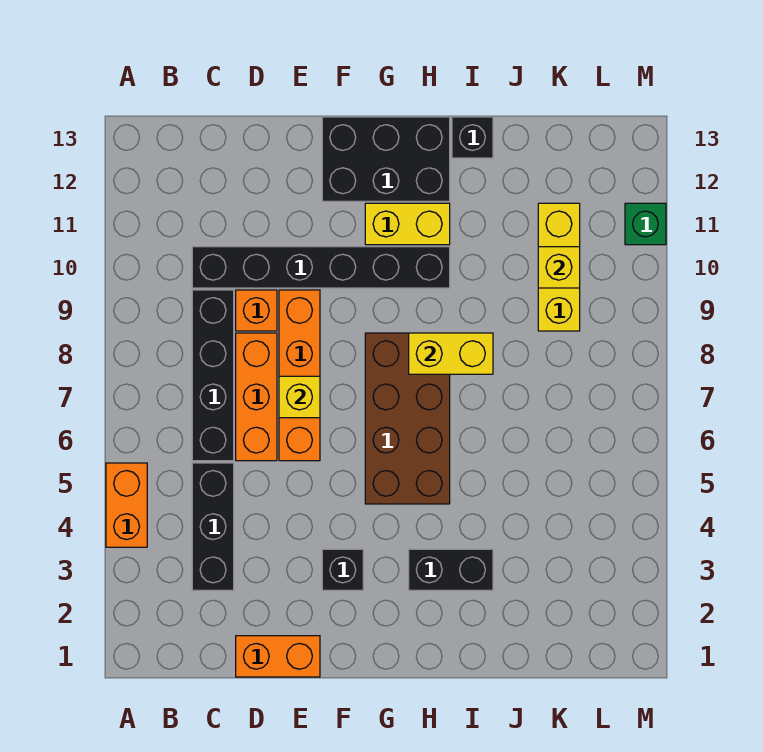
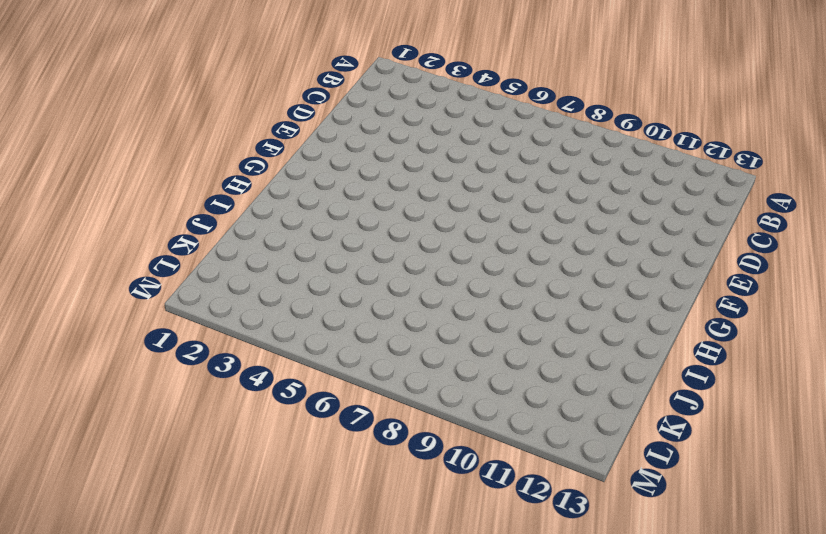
none -> orange 1x2 brick [106,463,147,547]
none -> black 1x3 brick [192,463,234,590]
none -> black 1x4 brick [192,290,234,461]

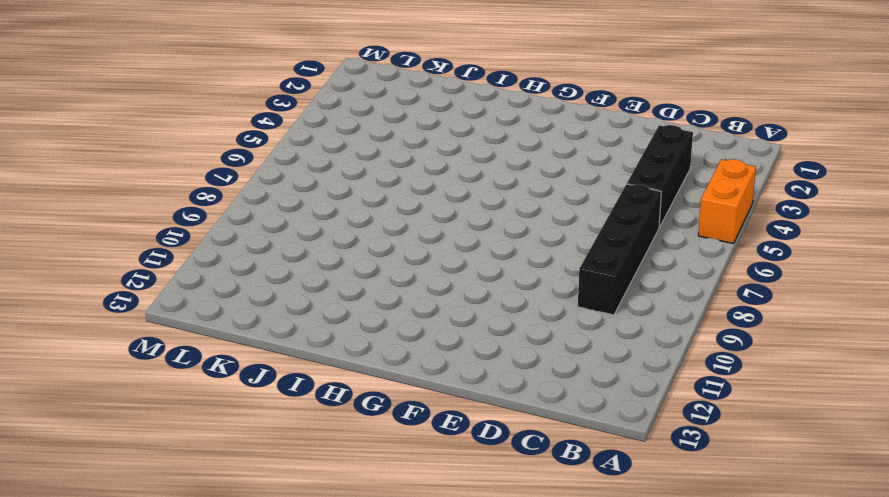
none -> black 1x6 brick [192,247,450,288]
none -> orange 1x2 brick [236,636,320,677]
none -> orange 1x3 brick [236,333,277,461]

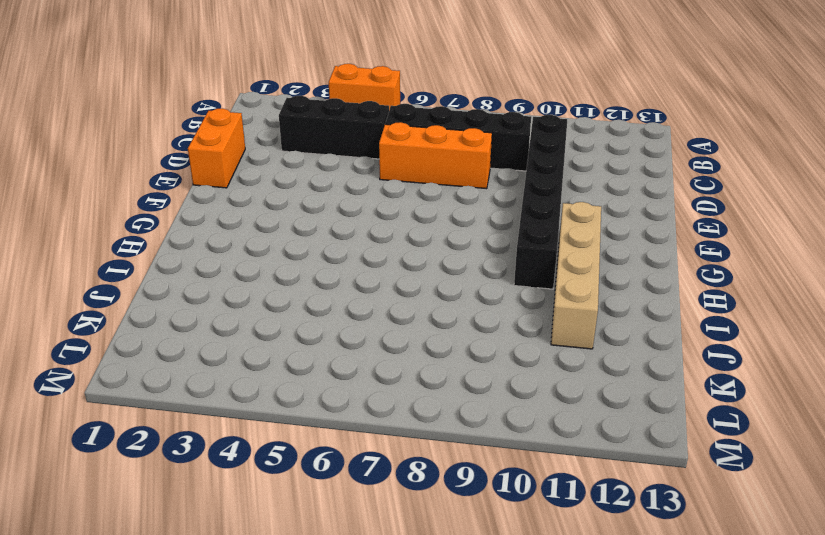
tan 1x4 brick [551,202,601,349] -> yellow 1x2 brick [365,203,450,245]
none -> orange 1x1 brick [236,290,277,331]
none -> orange 1x4 brick [279,290,320,461]
none -> black 1x1 brick [322,549,363,590]

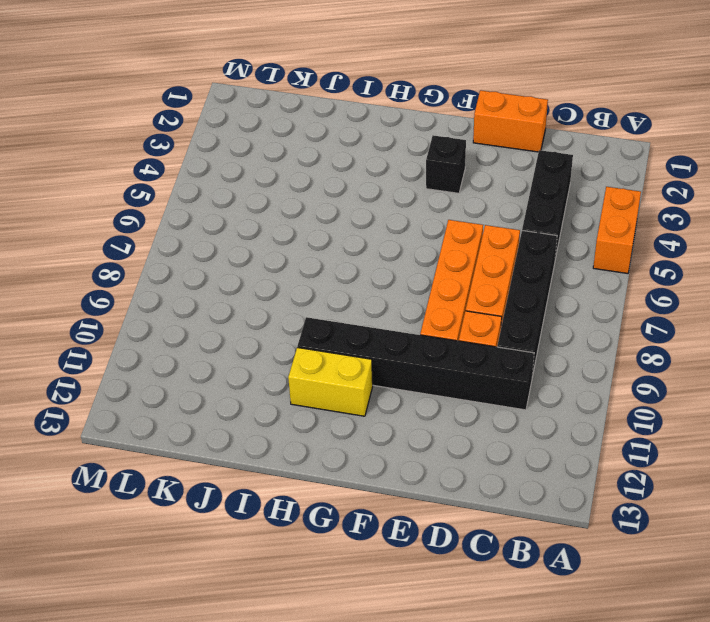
none -> black 2x3 brick [322,117,450,201]
none -> brown 2x4 brick [365,333,450,504]
none -> black 1x2 brick [409,549,493,590]

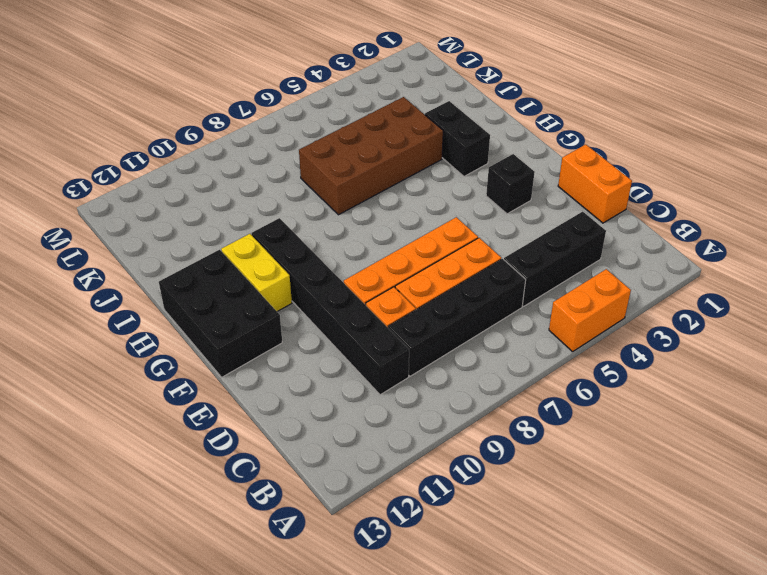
brown 2x4 brick [299,97,443,215] -> brown 2x4 brick moved to [365,333,450,504]
none -> black 1x1 brick [452,117,493,158]
none -> yellow 1x3 brick [538,203,580,331]
none -> green 1x1 brick [625,203,666,245]

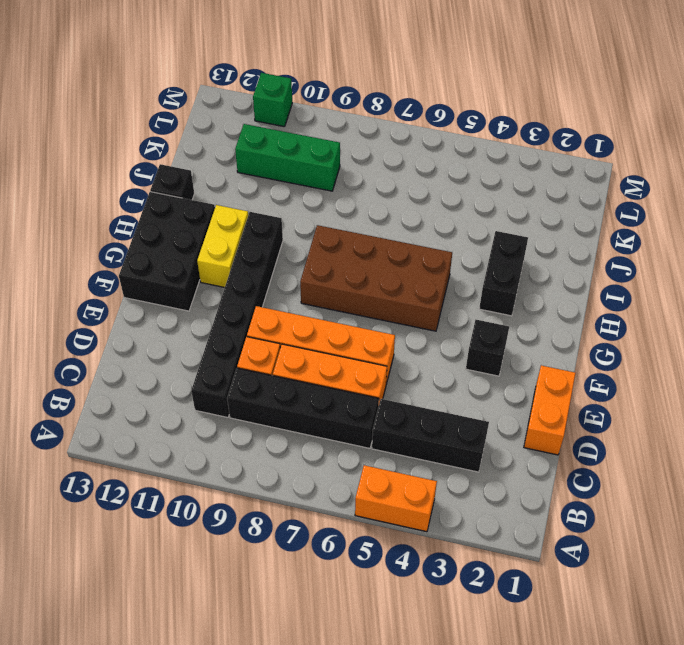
green 1x3 brick [235,124,340,191] -> yellow 1x3 brick [538,203,580,331]
none -> yellow 1x1 brick [279,376,320,418]
none -> yellow 1x2 brick [409,333,493,374]
none -> yellow 1x1 brick [538,247,580,288]

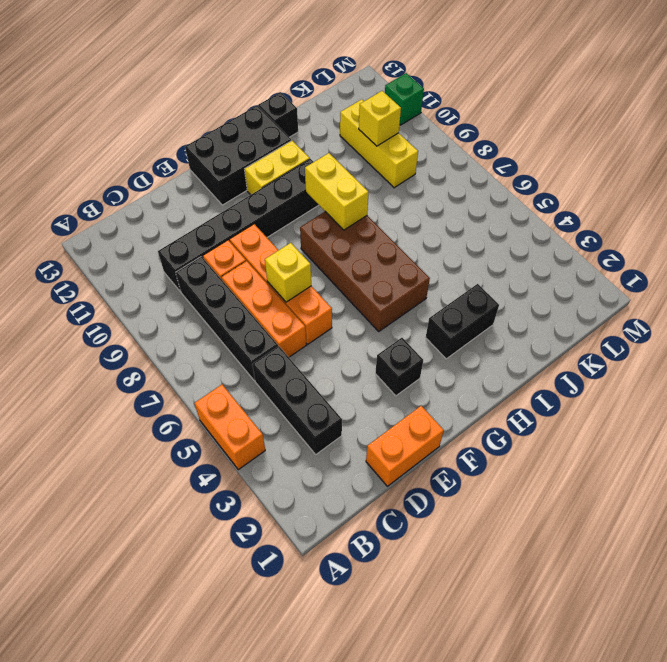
yellow 1x2 brick [305,153,369,230] -> yellow 1x2 brick turned to [409,333,493,374]

